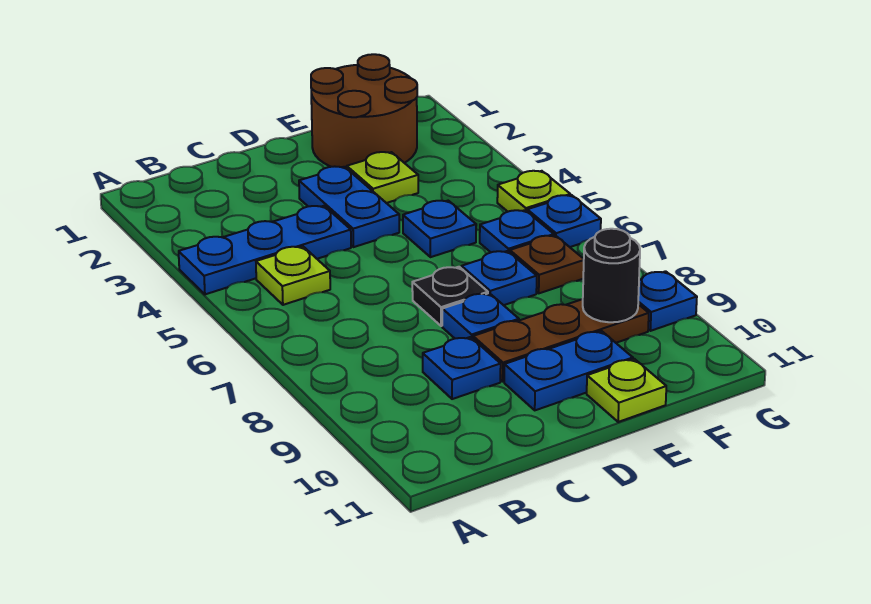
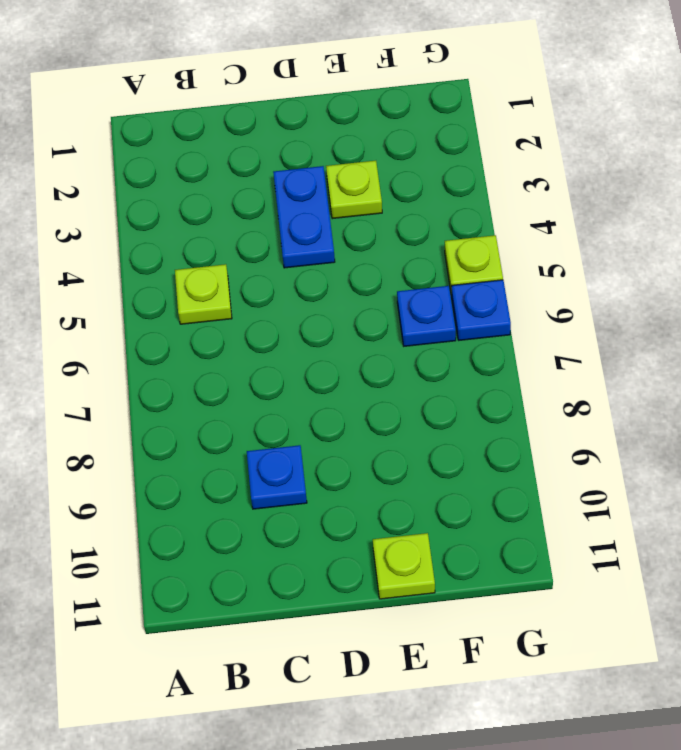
none -> blue 1x3 plate [179,206,351,294]
none -> black 1x1 plate [412,267,488,326]
none -> blue 1x1 plate [442,293,519,338]

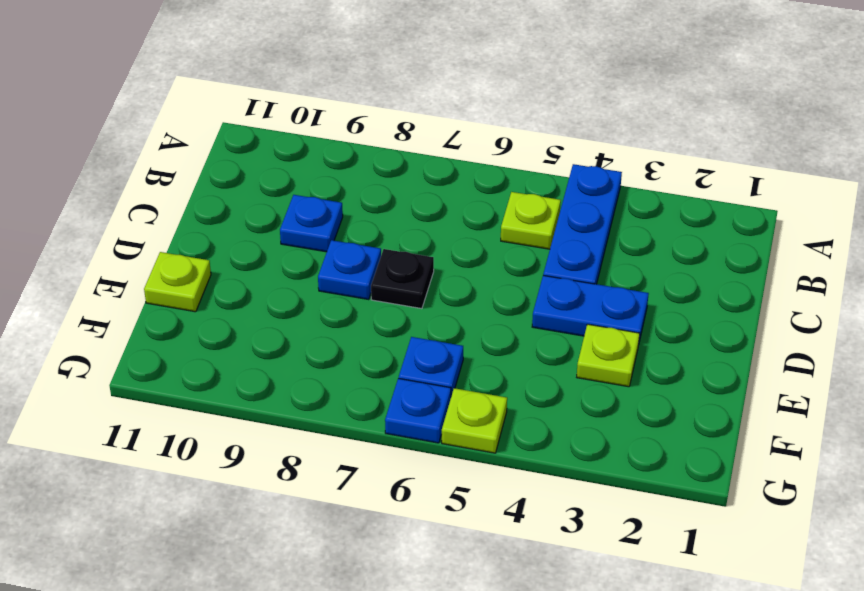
none -> brown 1x3 plate [473,299,649,382]
none -> blue 1x2 plate [504,331,633,410]
none -> brown 2x2 round brick [311,54,417,168]

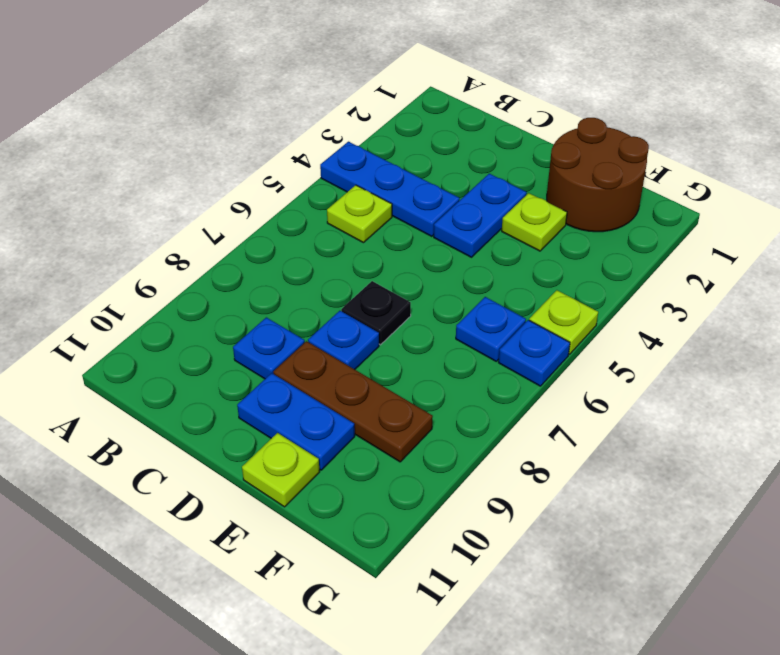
none -> blue 1x1 plate [403,201,476,257]
none -> blue 1x1 plate [461,251,537,305]
none -> brown 1x1 plate [510,235,584,293]

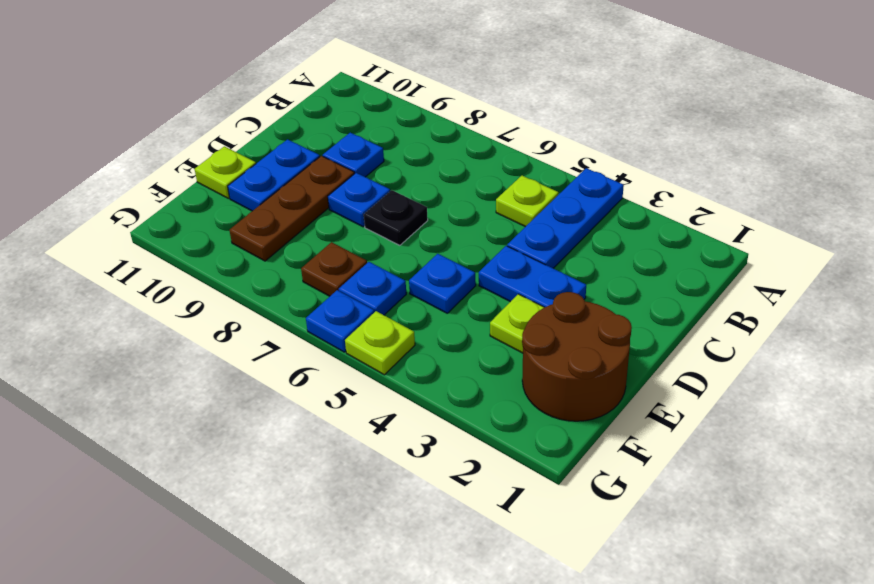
none -> blue 1x1 plate [461,251,537,305]
none -> blue 1x1 plate [638,271,697,331]
none -> black 1x1 round brick [583,229,640,322]

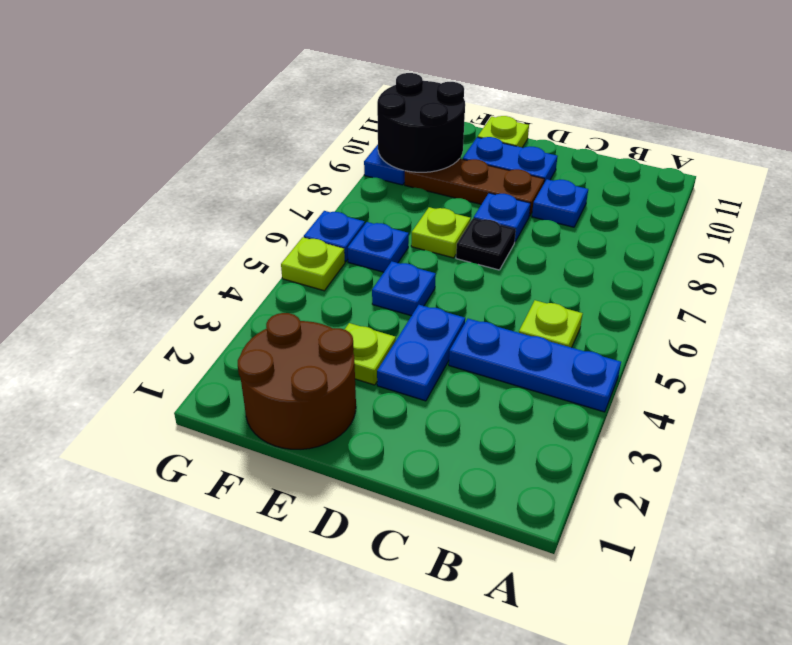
lime 1x1 plate [411,207,471,258] -> blue 1x1 plate [461,251,537,305]
black 2x2 round brick [377,73,465,172] -> black 1x1 round brick [583,229,640,322]
none -> brown 1x1 plate [510,235,584,293]

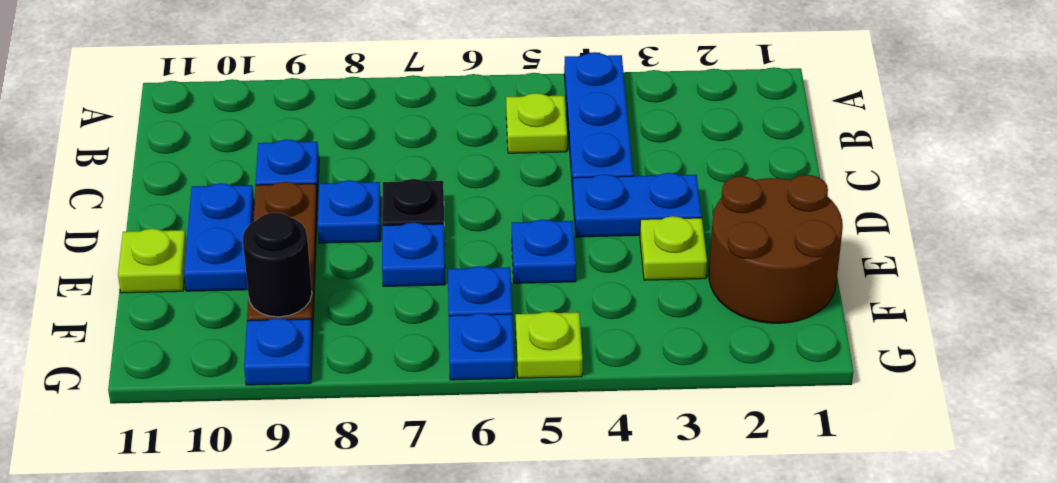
none -> brown 1x1 plate [510,235,584,293]

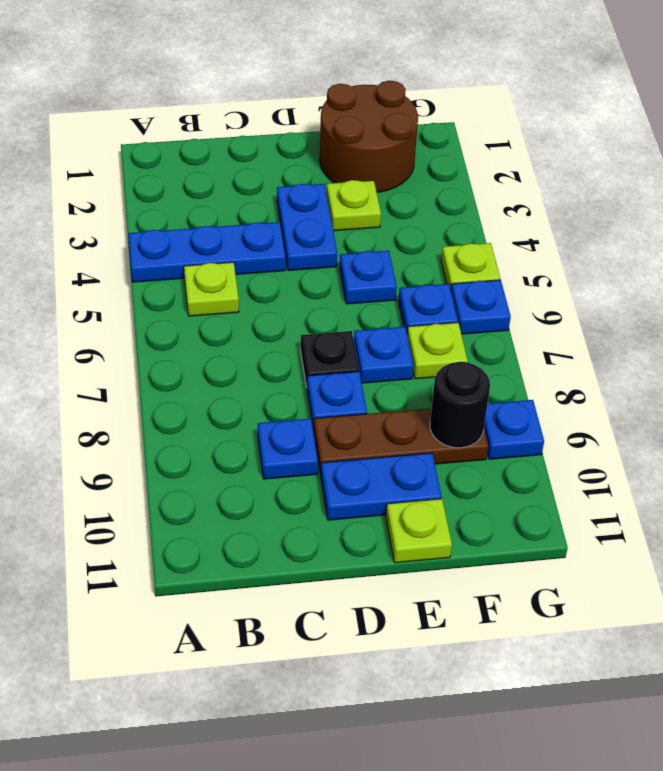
lime 1x1 plate [407,323,468,379] -> brown 1x1 plate [510,235,584,293]

